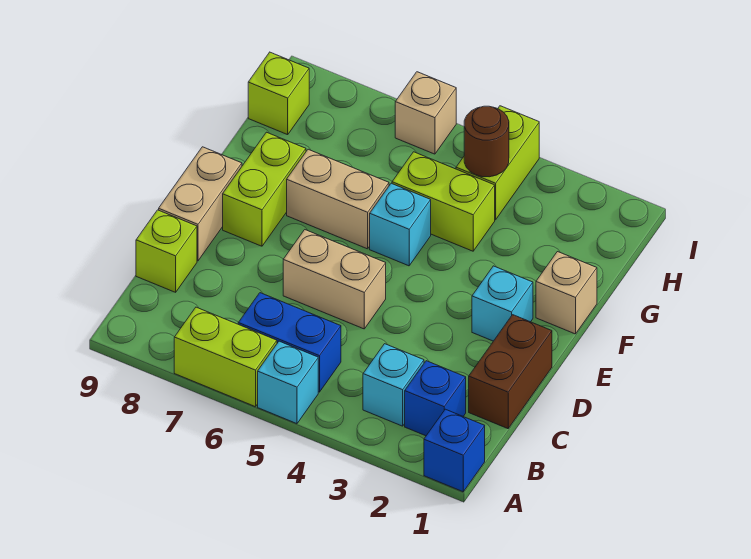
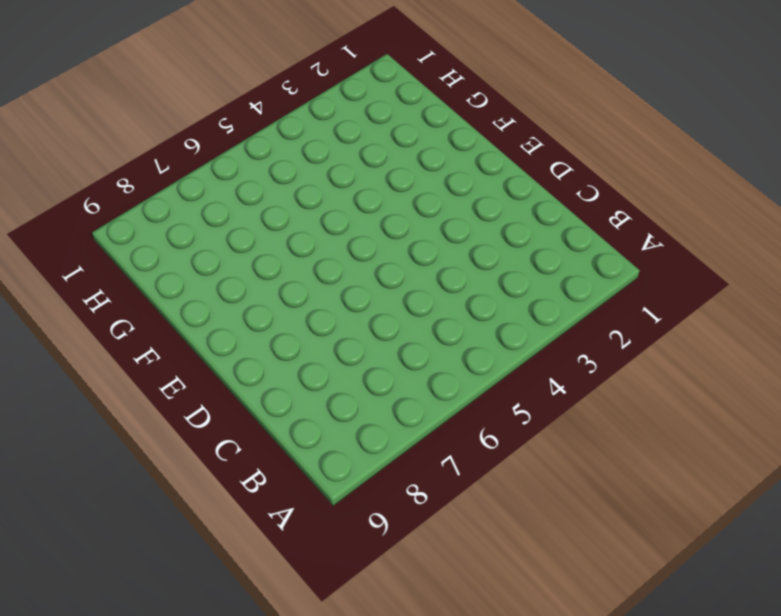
none -> blue 1x1 brick [424,409,485,492]
none -> cyan 1x1 brick [258,341,318,424]
none -> lime 1x2 brick [174,307,277,407]

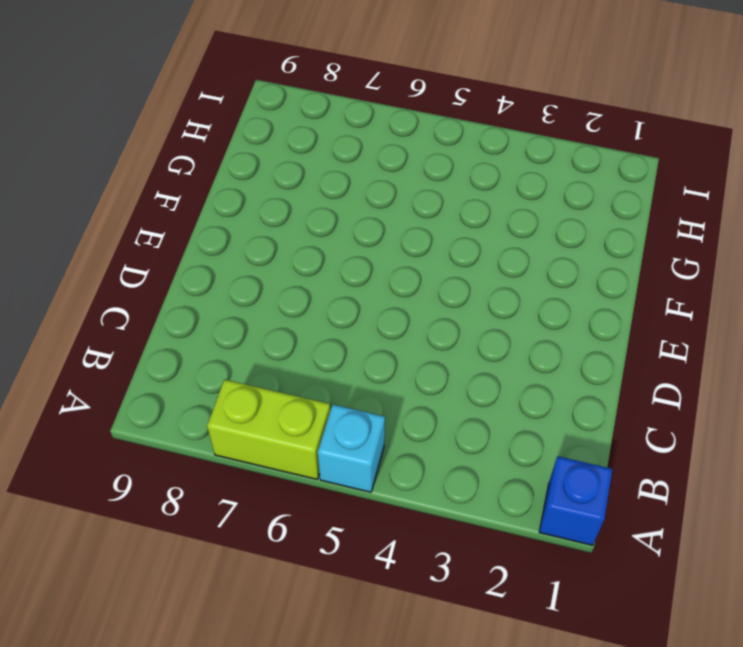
none -> blue 1x1 brick [405,361,466,436]
none -> cyan 1x1 brick [363,344,424,426]
none -> blue 1x2 brick [238,293,341,392]

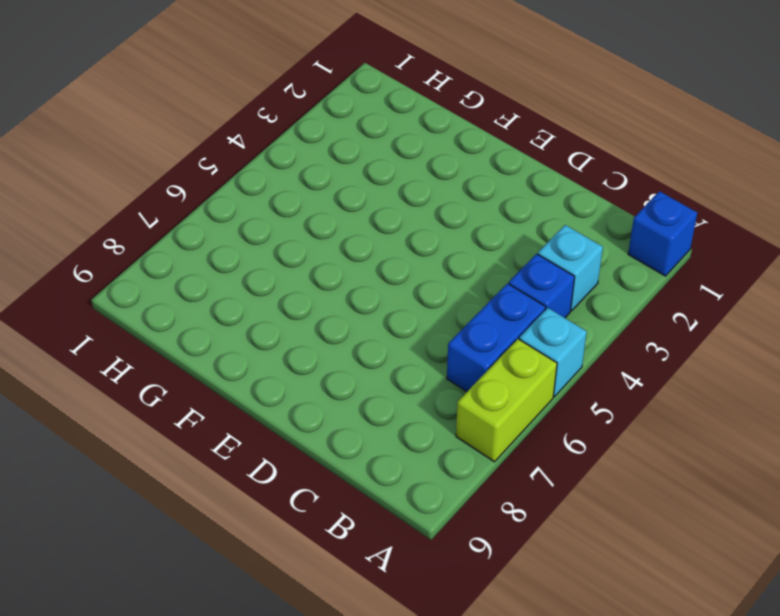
blue 1x1 brick [509,254,575,318] -> blue 1x1 brick moved to [405,361,466,436]
none -> brown 1x2 brick [469,315,552,429]
none -> lime 1x1 brick [136,210,197,292]
none -> tan 1x2 brick [283,230,386,329]

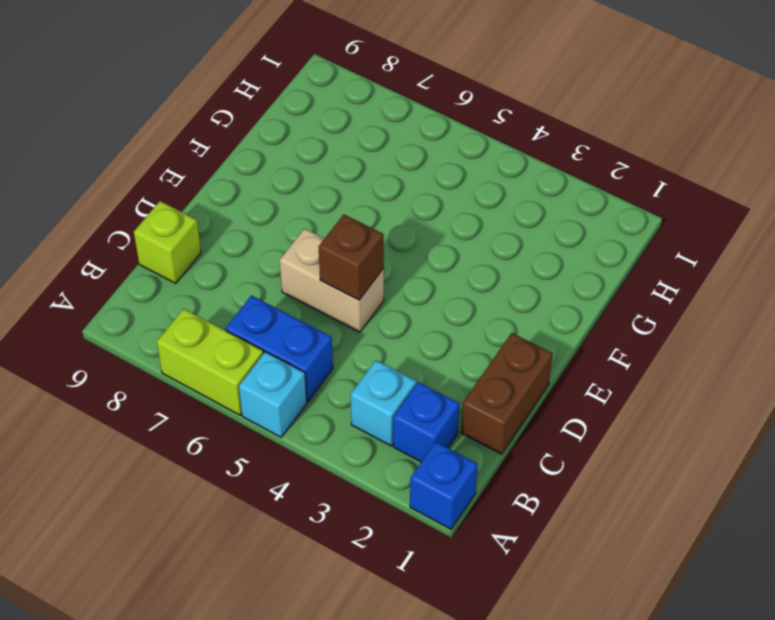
brown 1x1 brick [319,215,384,300] -> none
none -> tan 1x2 brick [159,147,242,261]
none -> cyan 1x1 brick [472,266,533,341]
none -> lime 1x2 brick [223,132,306,246]

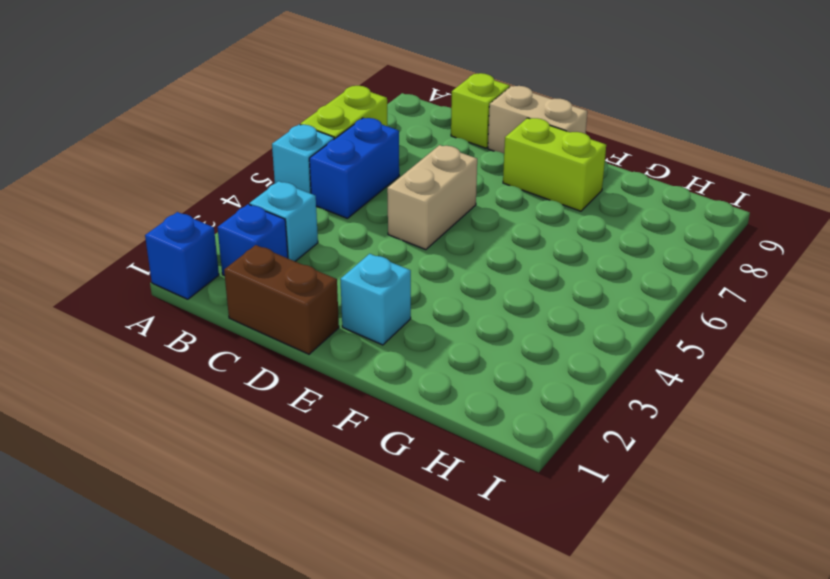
none -> tan 1x1 brick [536,252,597,334]
none -> cyan 1x1 brick [370,183,431,266]
none -> tan 1x2 brick [287,149,389,249]

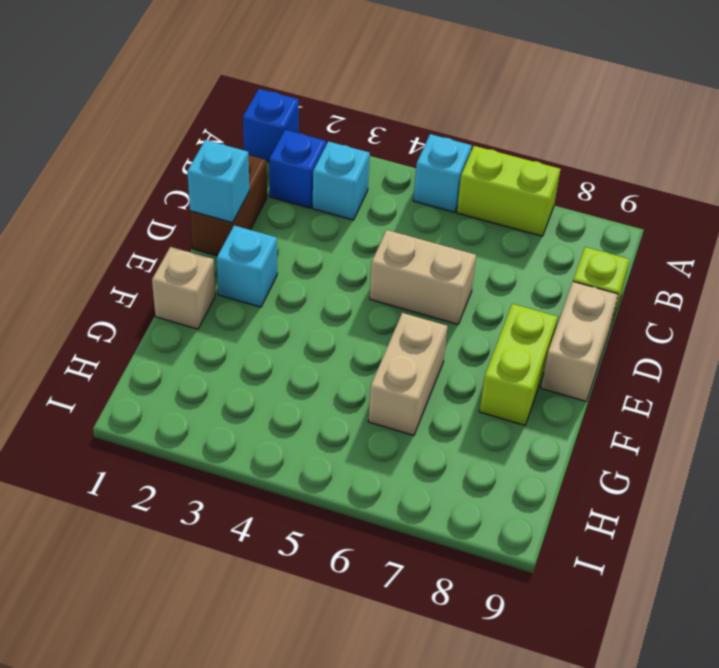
cyan 1x1 brick [187,140,249,223] -> cyan 1x1 brick moved to [370,183,431,266]
tan 1x2 brick [368,313,448,436] -> tan 1x2 brick turned to [287,149,389,249]
none -> blue 1x2 brick [238,293,341,392]
none -> lime 1x2 brick [392,152,495,251]
none -> lime 1x2 brick [456,106,539,220]

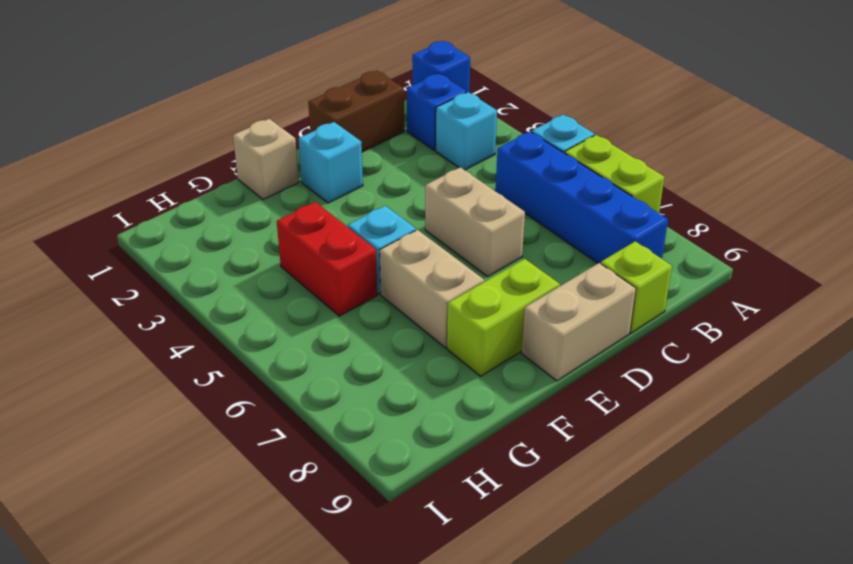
blue 1x4 brick [496,132,668,264] -> blue 1x2 brick [238,293,341,392]
red 1x2 brick [277,202,377,316] -> lime 1x2 brick [392,152,495,251]
none -> lime 1x2 brick [456,106,539,220]
none -> lime 1x1 brick [248,52,309,135]
none -> tan 1x1 brick [395,72,456,154]

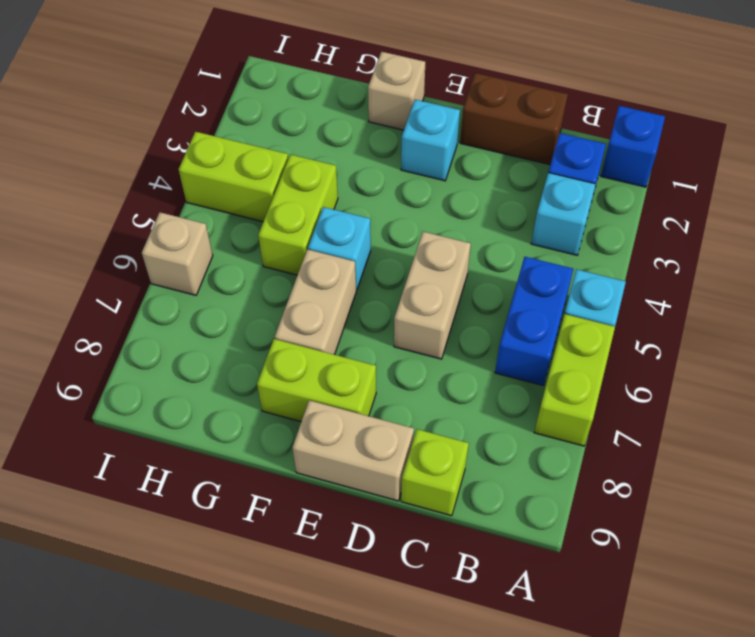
none -> lime 1x1 brick [248,52,309,135]
none -> brown 1x1 round brick [464,106,509,177]

